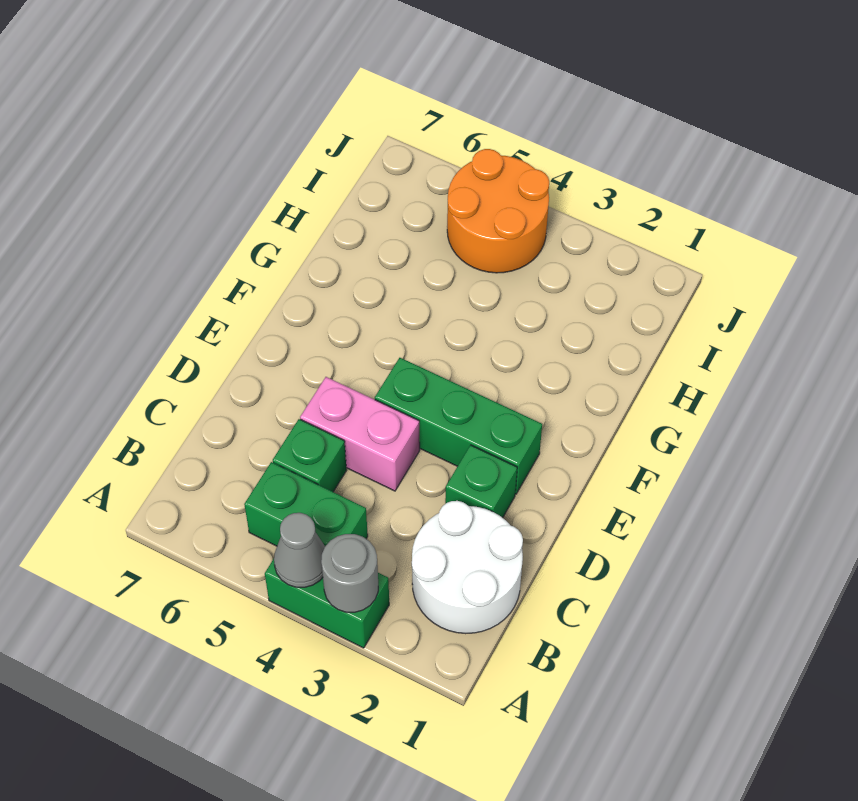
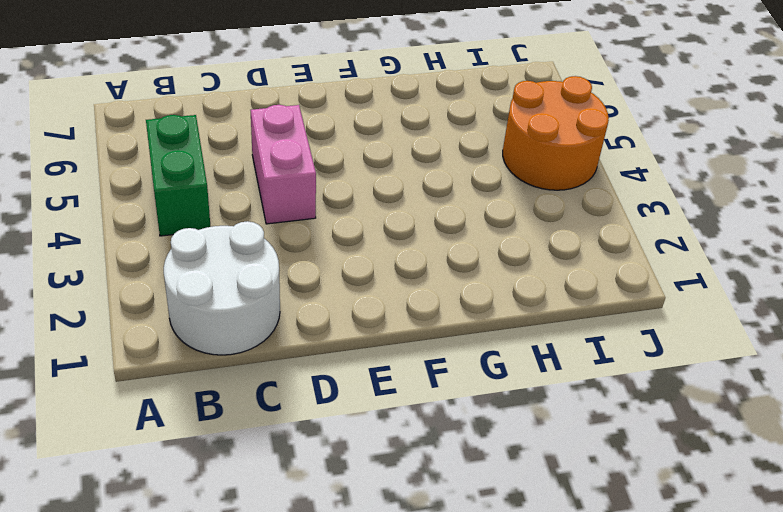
none -> green 1x2 brick [265,559,389,648]
none -> green 1x1 brick [273,419,347,492]

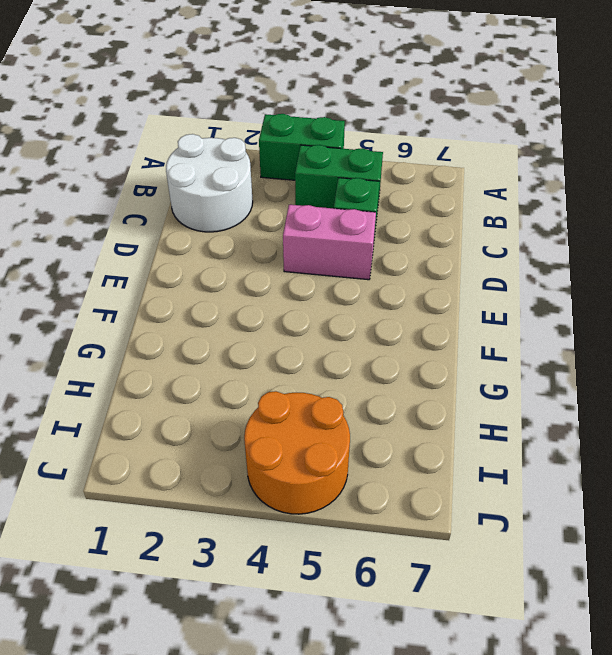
none -> green 1x1 brick [445,445,517,518]
none -> green 1x3 brick [375,358,542,494]

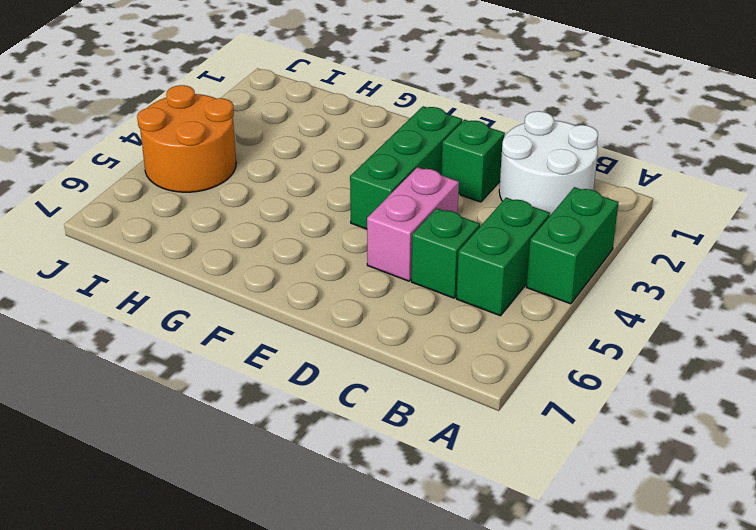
none -> grey 1x1 round brick [321,534,378,612]
none -> grey 1x1 cone [274,513,325,587]

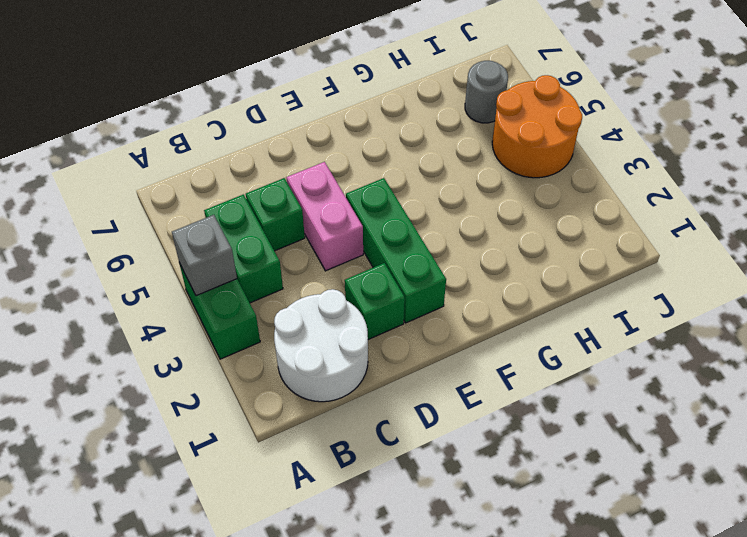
grey 1x1 brick [172,215,237,296] -> grey 1x1 cone [274,513,325,587]
grey 1x1 round brick [465,60,508,123] -> grey 1x1 round brick moved to [321,534,378,612]

